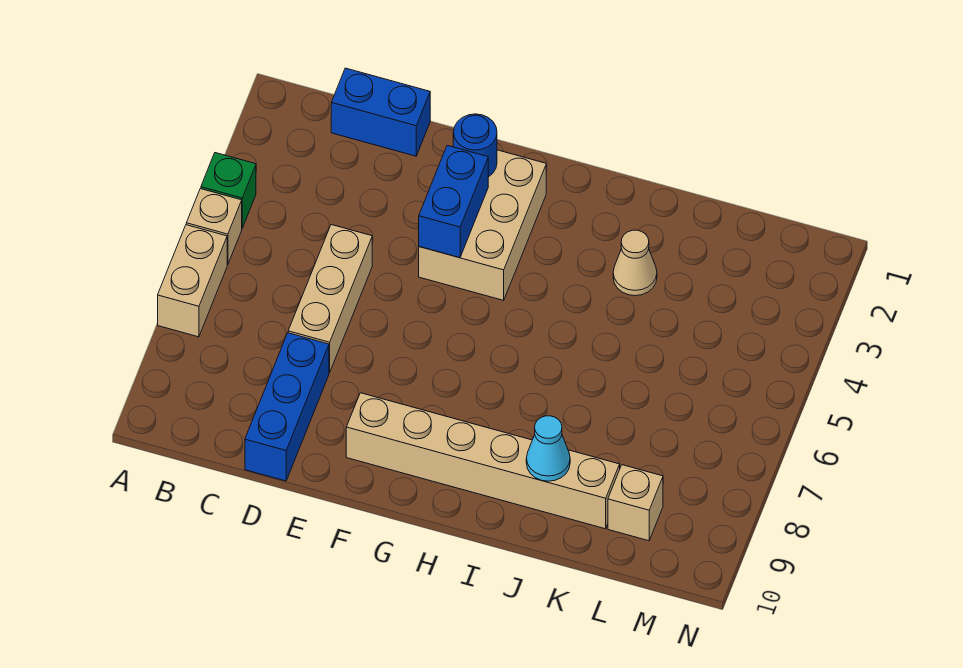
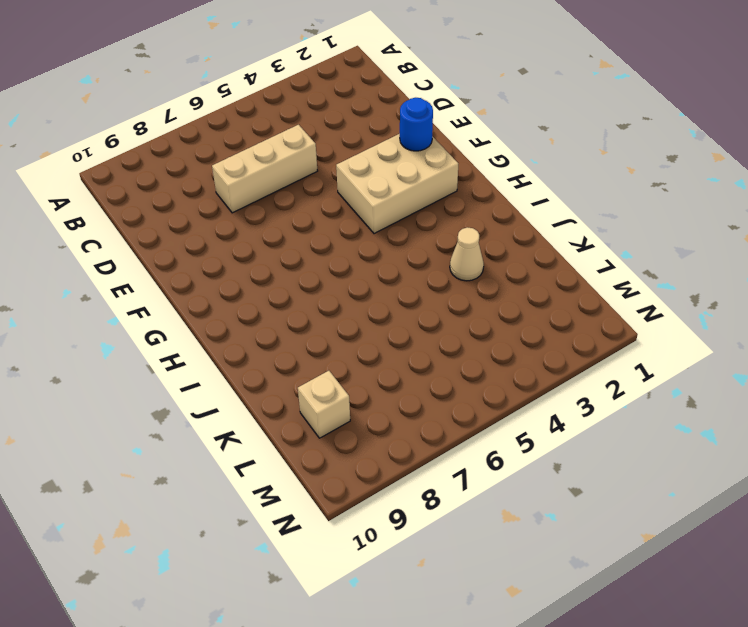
none -> green 1x1 brick [201,153,256,228]
none -> tan 1x1 brick [186,189,242,265]
none -> tan 1x2 brick [158,225,227,337]

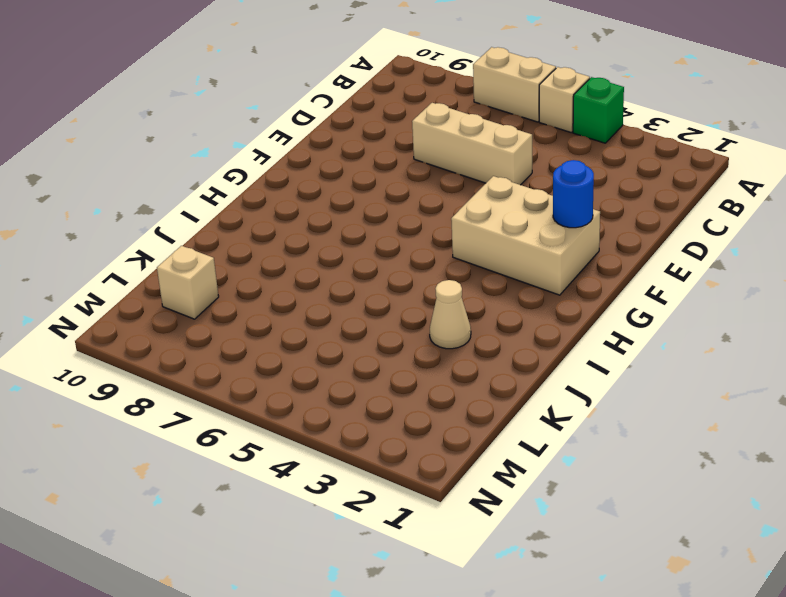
none -> blue 1x2 brick [331,68,430,156]
none -> blue 1x3 brick [245,333,329,481]
none -> tan 1x6 brick [346,393,620,529]

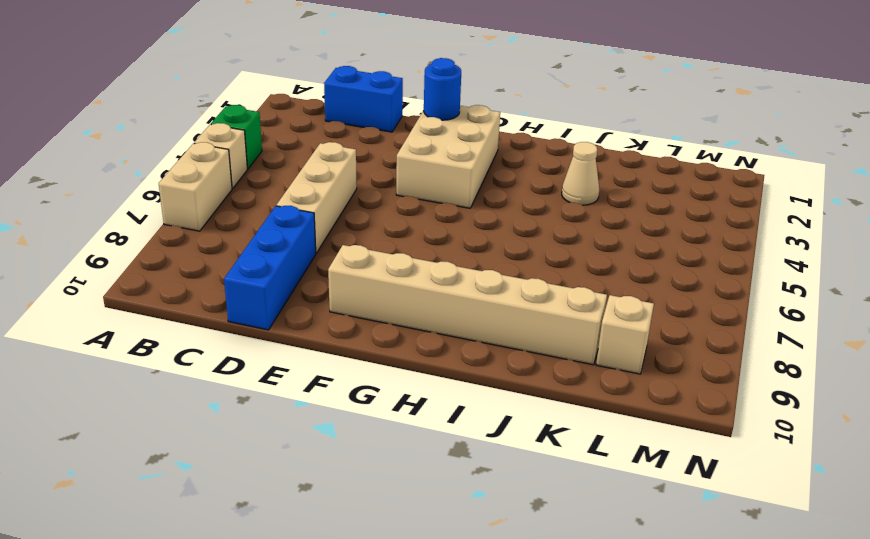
none -> blue 1x2 brick [419,145,488,258]
none -> cyan 1x1 cone [526,416,570,481]

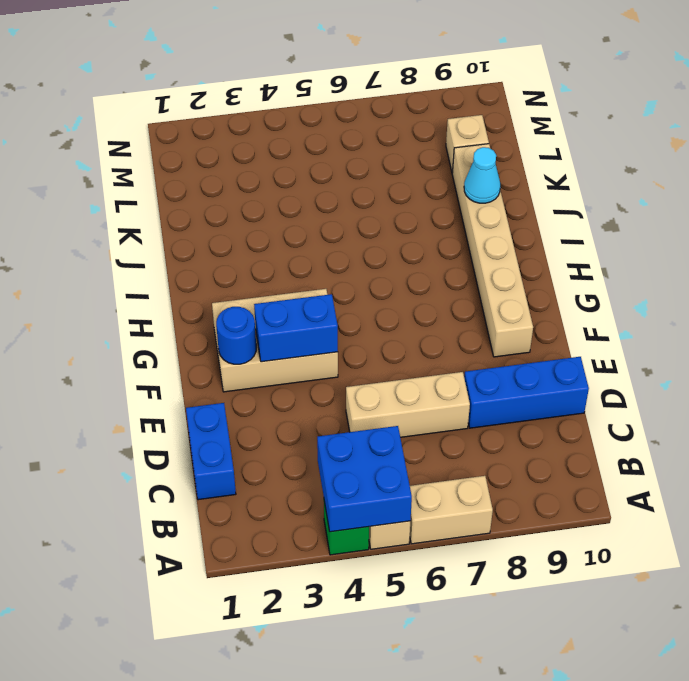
blue 2x2 brick [317,426,412,532] -> none
none -> tan 1x1 cone [613,230,657,296]

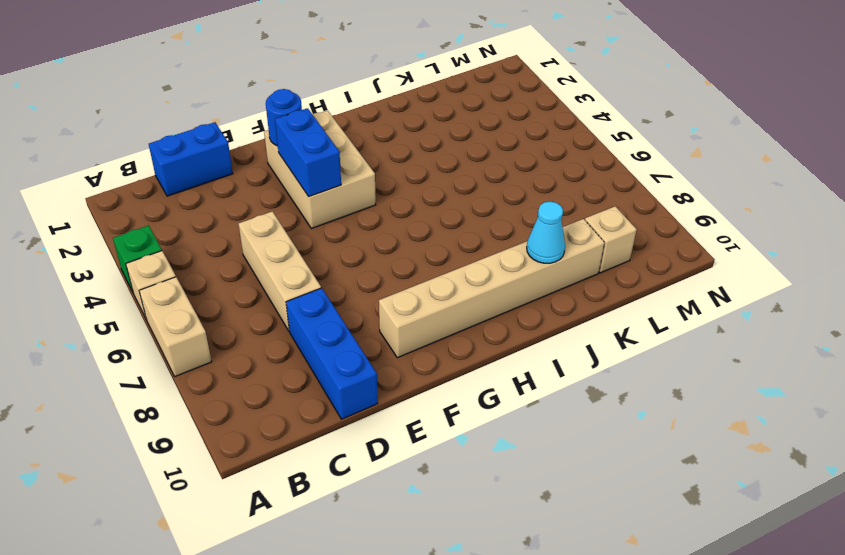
none -> tan 1x1 cone [613,230,657,296]

